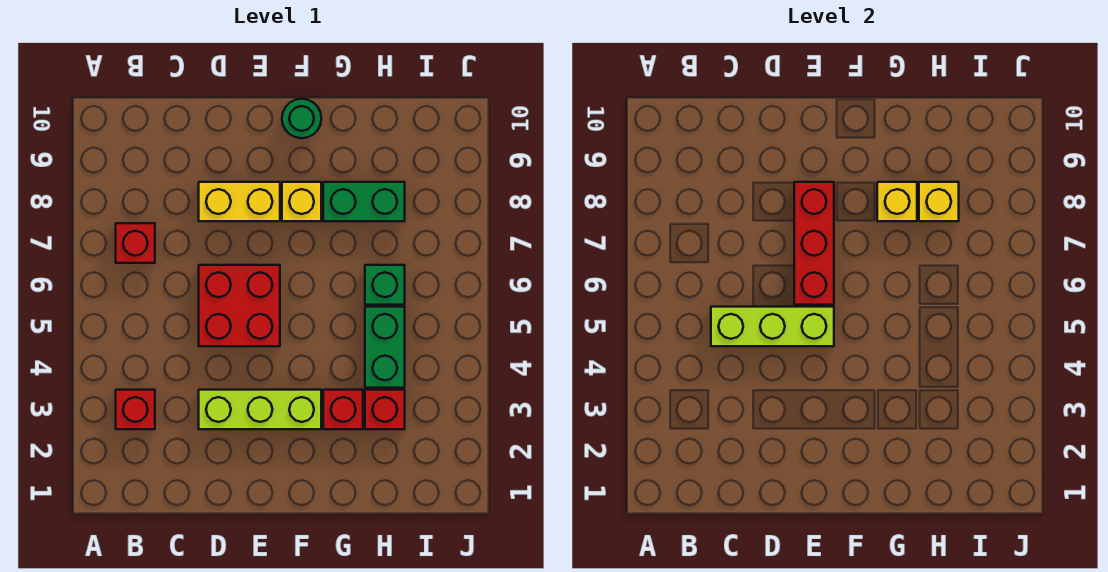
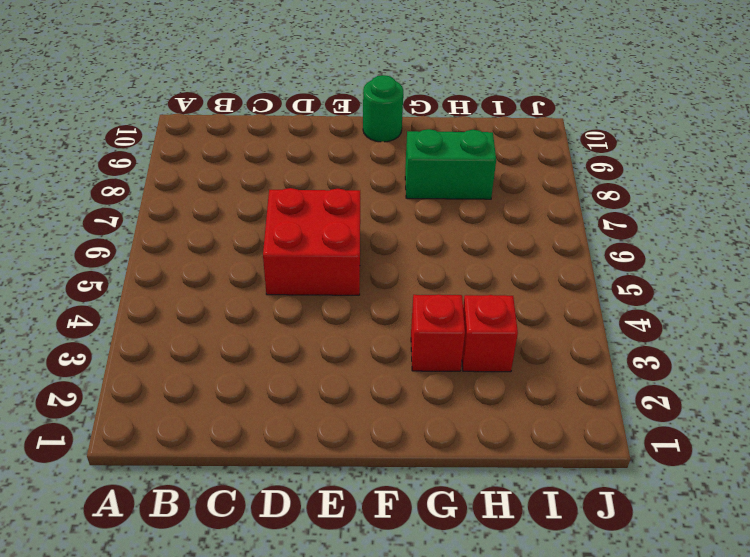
none -> red 1x1 brick [116,390,155,429]
none -> red 1x1 brick [116,223,155,263]
none -> lime 1x3 brick [199,390,321,429]

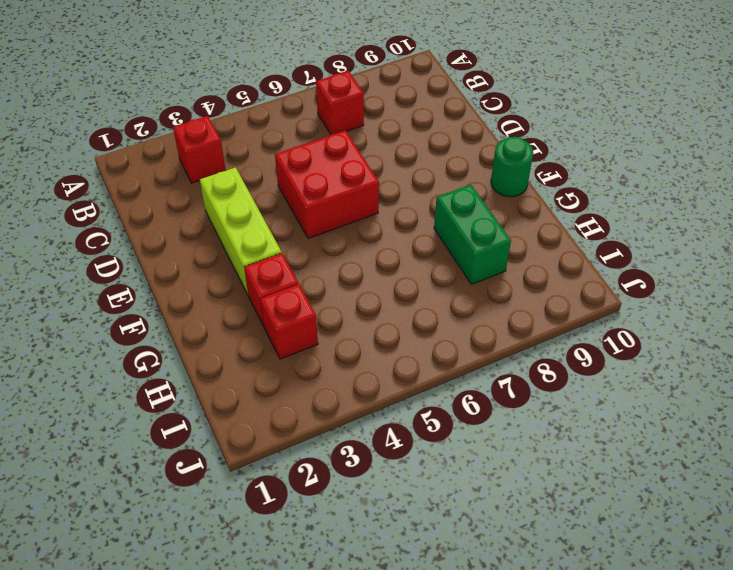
none -> yellow 1x2 brick [199,182,280,221]
none -> yellow 1x1 brick [282,182,321,221]
none -> green 1x2 brick [365,307,405,388]

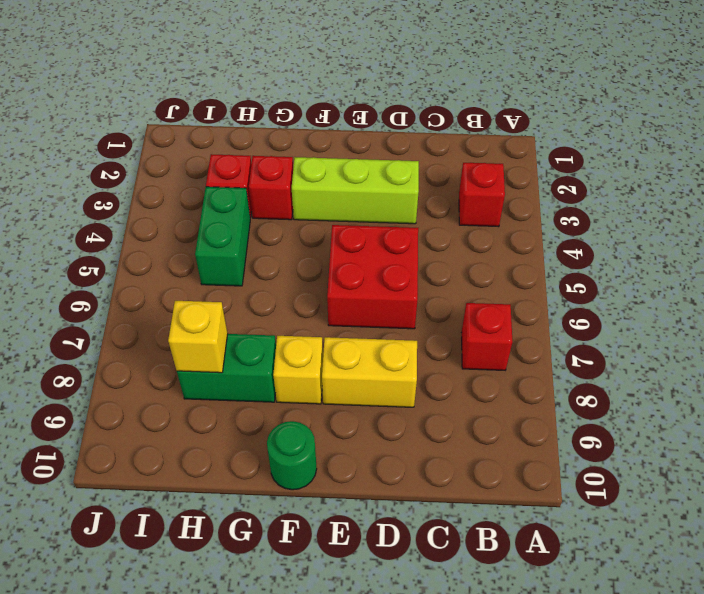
none -> green 1x1 brick [365,265,405,305]
none -> lime 1x3 brick [711,307,834,346]
none -> red 1x3 brick [794,182,834,305]

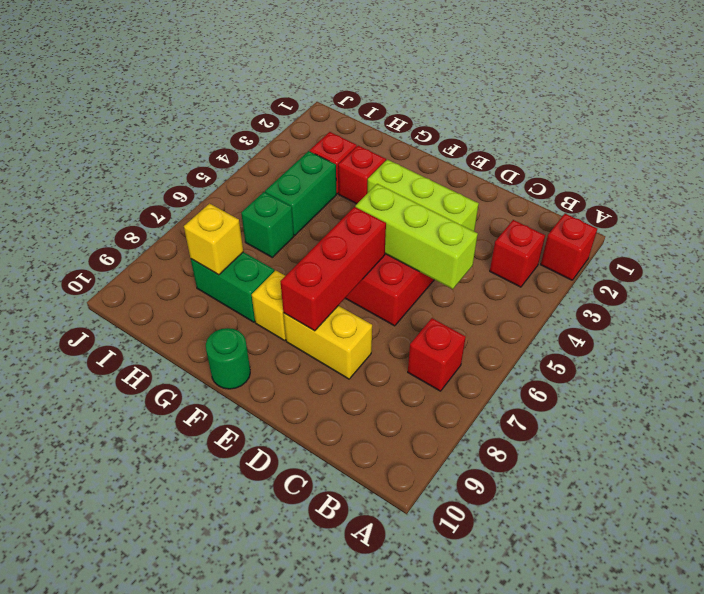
red 1x1 brick [541,214,597,280] -> none
none -> yellow 1x1 brick [877,182,917,221]

